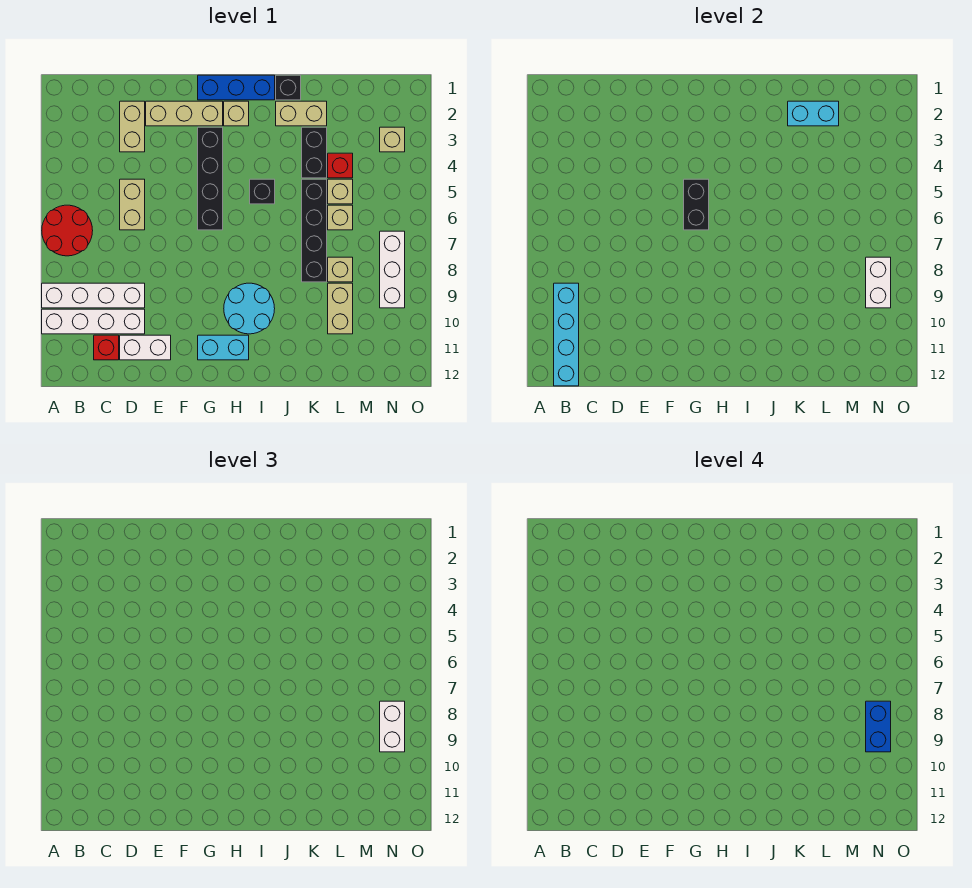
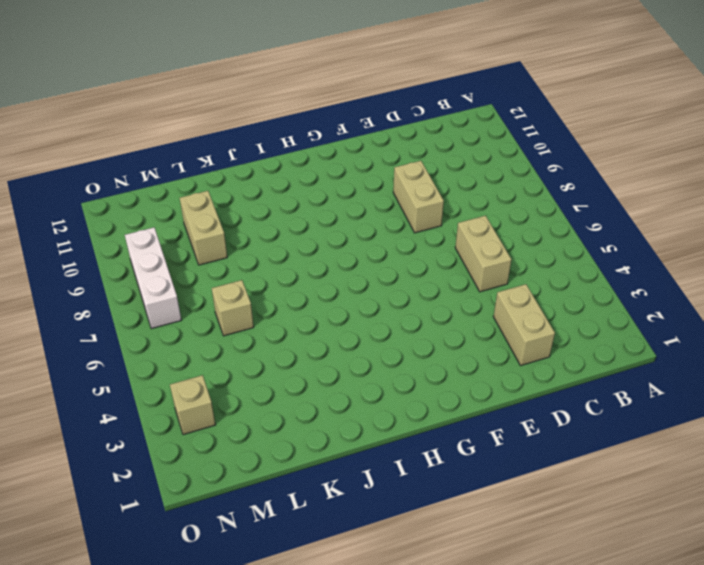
tan 1x2 brick [393,161,444,233] -> tan 1x2 brick turned to [276,101,327,126]
none -> red 2x2 round brick [42,205,93,256]
none -> white 1x4 brick [42,283,145,308]
none -> white 1x4 brick [42,309,145,334]
none -> red 1x1 brick [94,335,119,360]

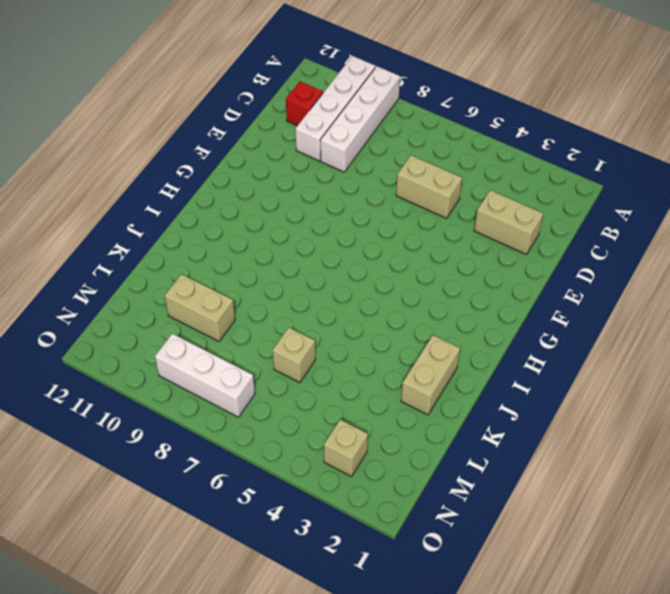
none -> red 2x2 round brick [42,205,93,256]
none -> white 1x2 brick [120,335,171,360]
none -> tan 1x3 brick [146,101,223,126]
none -> blue 1x3 brick [198,75,275,100]

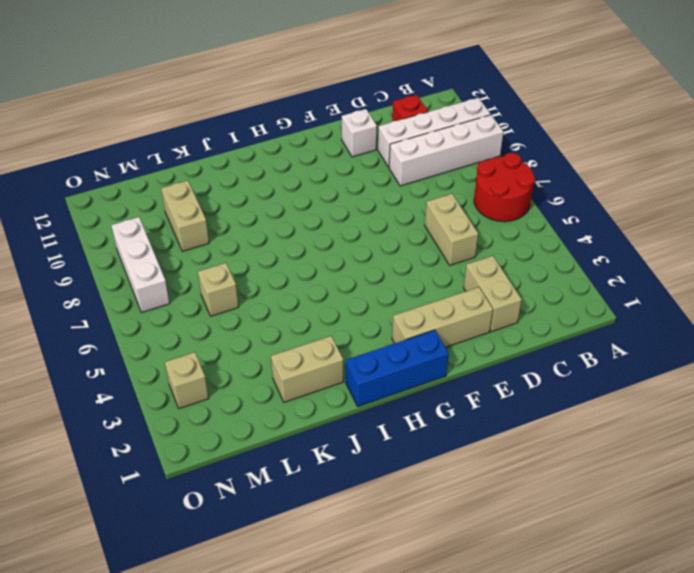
white 1x1 brick [342,109,377,157] -> white 1x2 brick [120,335,171,360]
none -> black 1x4 brick [198,127,223,230]
none -> cyan 1x2 brick [198,335,249,360]
none -> tan 1x1 brick [224,101,249,126]
none -> cyan 2x2 round brick [224,283,275,334]

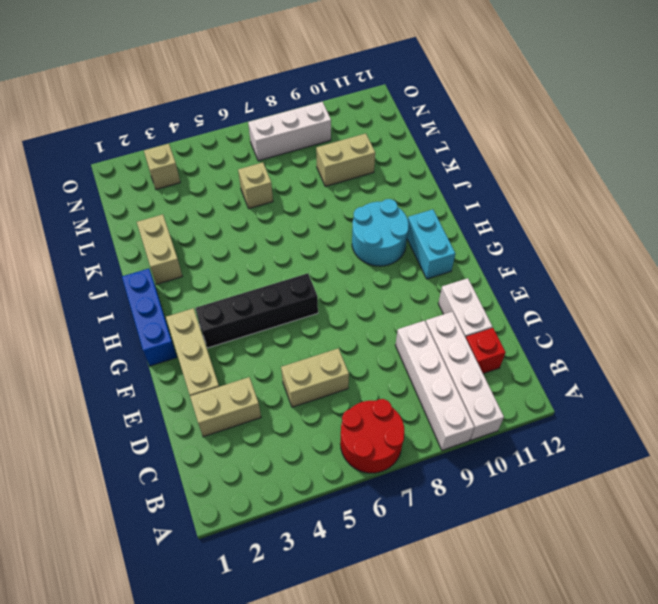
none -> tan 1x1 brick [224,101,249,126]
none -> black 1x1 brick [250,179,275,204]
none -> black 1x1 brick [276,75,301,100]
none -> black 1x2 brick [302,127,327,178]

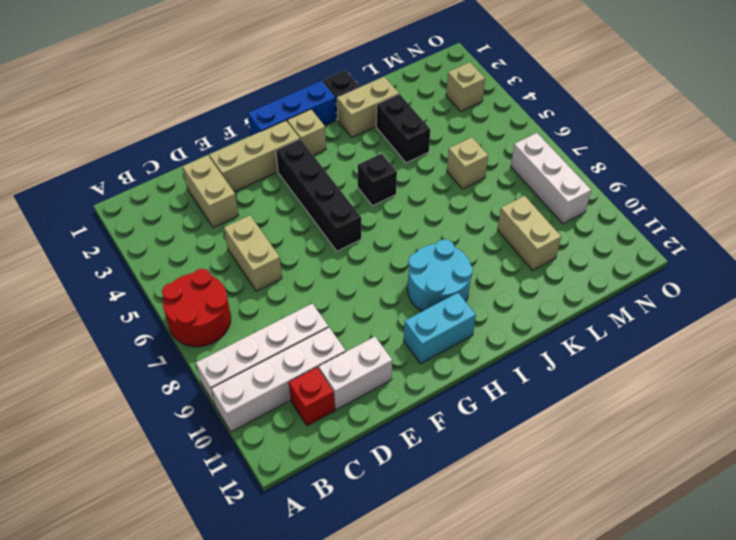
none -> black 1x4 brick [302,179,327,282]
none -> red 1x1 brick [328,153,353,178]
none -> tan 1x1 brick [328,179,353,204]
none -> tan 1x1 brick [328,257,353,282]

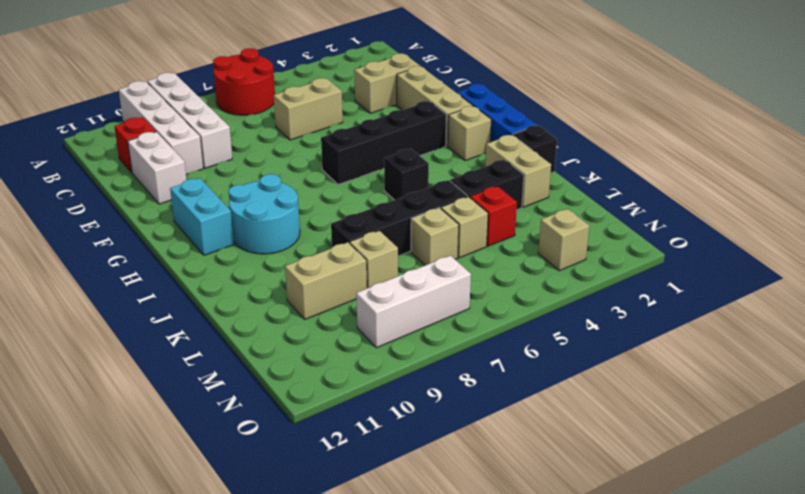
none -> cyan 1x4 brick [554,283,579,386]
none -> black 1x2 brick [684,179,709,230]
none -> cyan 1x2 brick [788,101,839,126]
none -> white 1x2 brick [866,257,891,308]

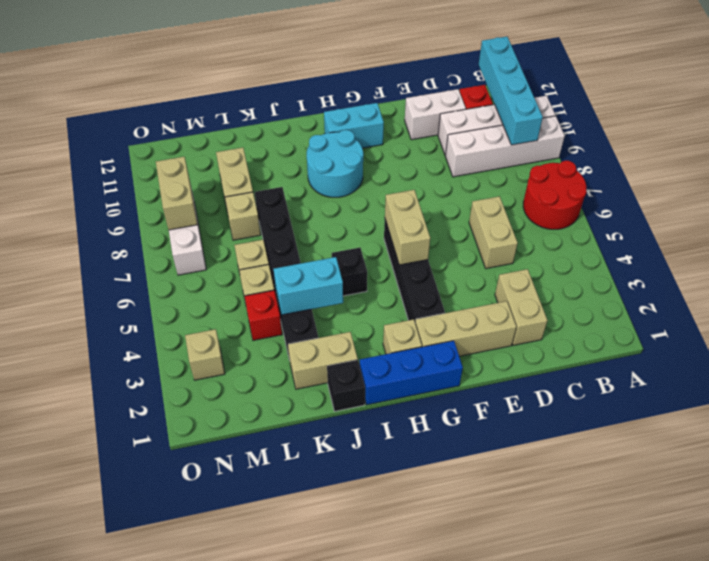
tan 1x2 brick [385,190,430,265] -> black 1x2 brick [684,179,709,230]
cyan 1x2 brick [274,257,343,315] -> cyan 1x2 brick moved to [788,101,839,126]
tan 1x2 brick [156,157,198,230] -> white 1x2 brick [866,257,891,308]
none -> white 1x2 brick [380,701,405,752]
none -> blue 1x2 brick [866,701,891,752]

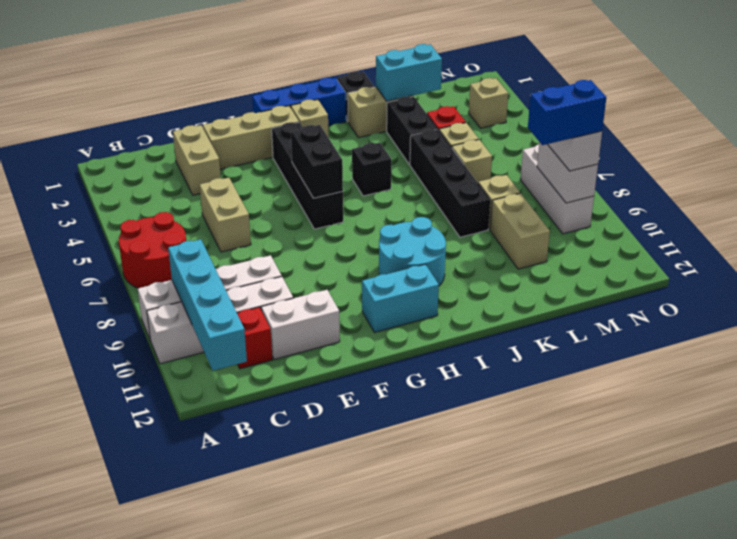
blue 1x2 brick [528,80,606,145] -> blue 1x2 brick turned to [866,701,891,752]

